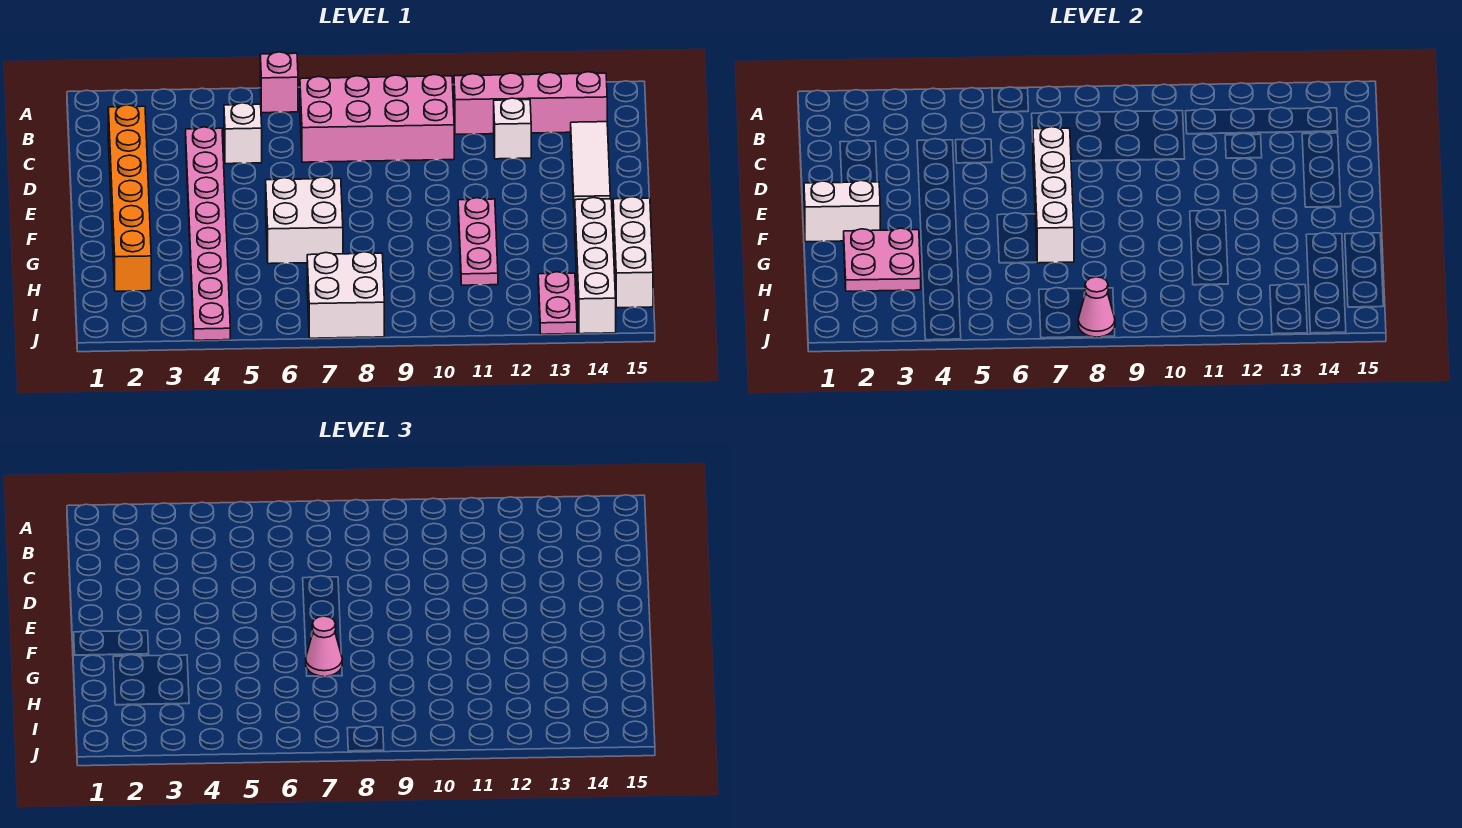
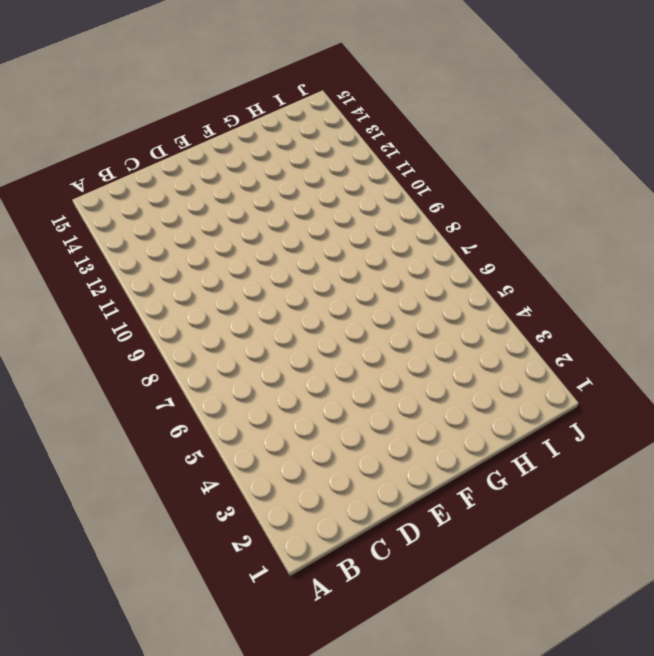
none -> pink 1x1 brick [260,52,298,113]
none -> pink 2x4 brick [300,74,454,162]
none -> pink 1x4 brick [454,72,607,134]

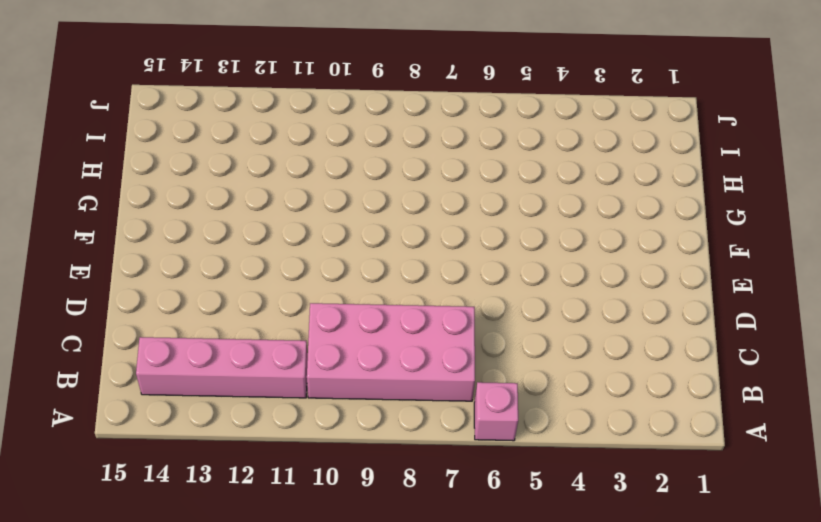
none -> orange 1x6 brick [108,105,151,291]
none -> pink 1x8 plate [186,127,230,340]
none -> white 1x1 brick [224,103,262,164]

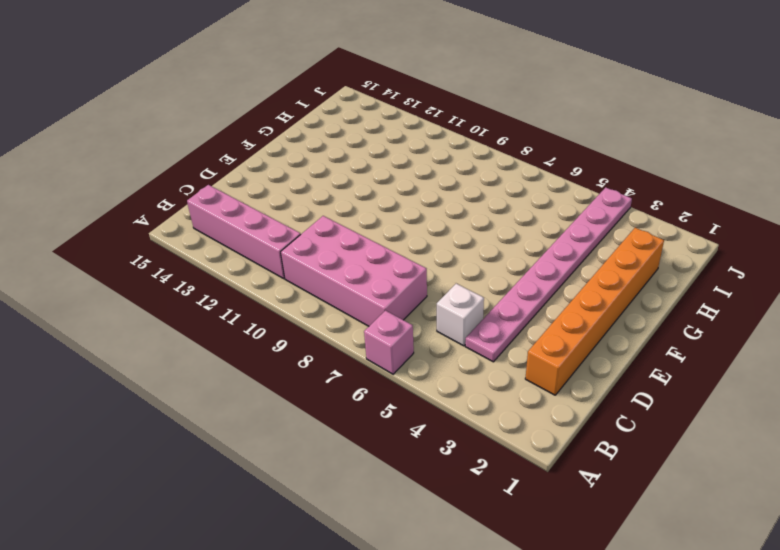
none -> white 1x1 brick [494,98,531,159]
none -> white 1x3 tile [571,122,610,208]
none -> white 2x2 brick [266,177,343,264]

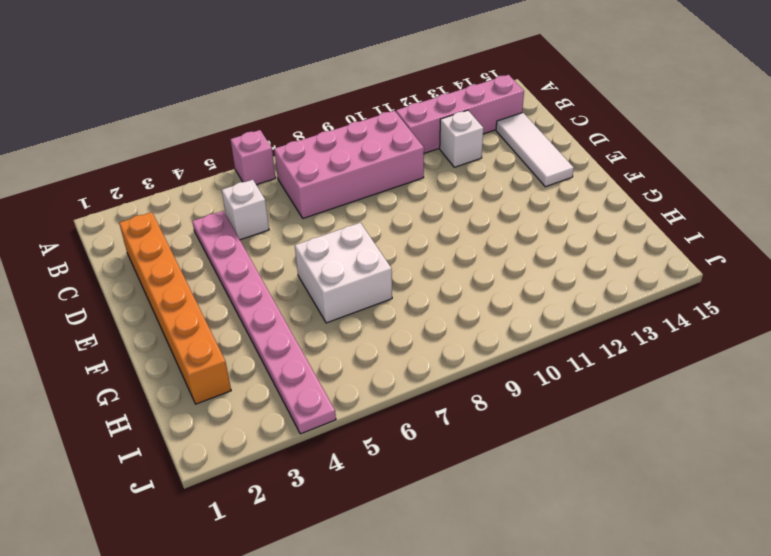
none -> pink 1x3 plate [458,198,498,285]
none -> white 1x4 brick [575,197,616,334]
none -> white 1x3 brick [613,197,653,308]

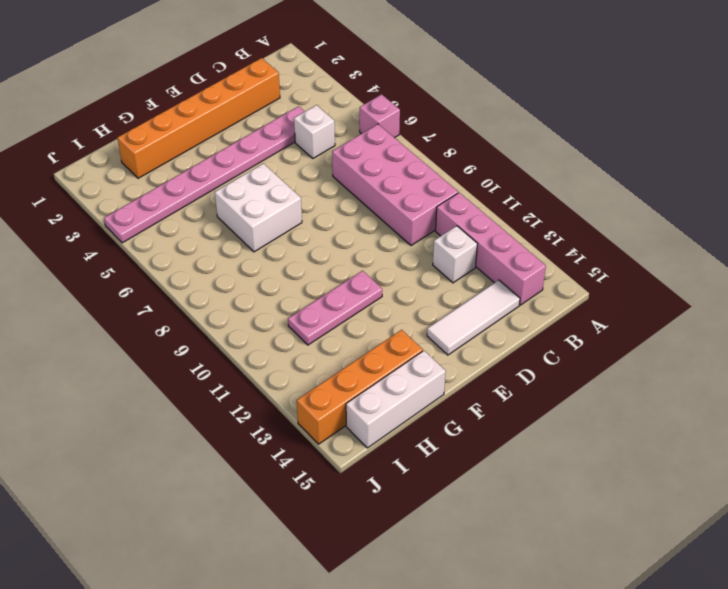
orange 1x4 brick [297,330,423,444] -> white 1x4 brick [575,197,616,334]
none -> white 2x2 brick [307,252,384,338]
none -> pink 1x2 plate [538,272,577,334]
none -> white 1x4 brick [1033,127,1074,263]

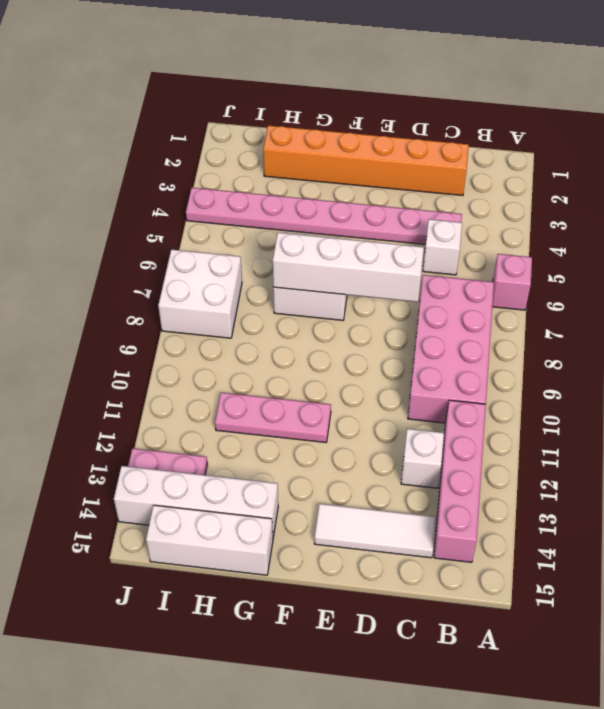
none -> white 1x2 brick [804,180,880,242]
none -> pink 2x2 plate [844,228,921,291]
none -> pink 1x1 cone [1078,277,1115,337]

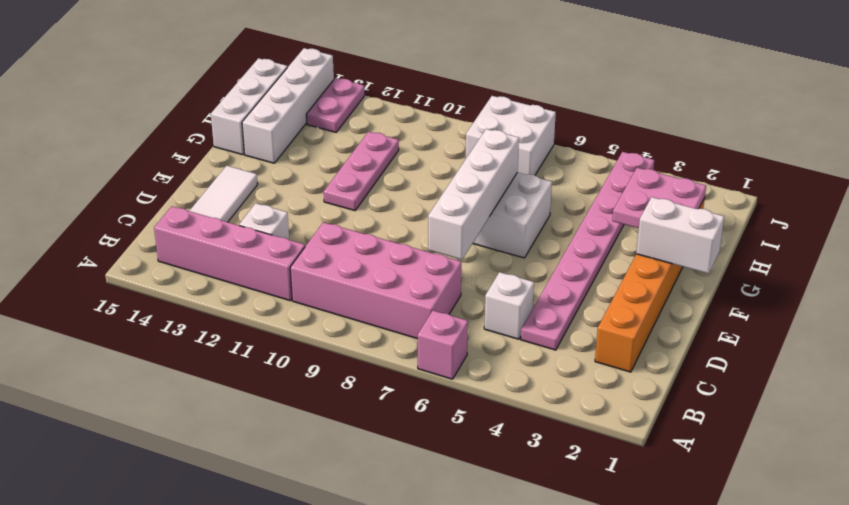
none -> pink 1x1 cone [1078,277,1115,337]
none -> pink 1x1 cone [306,616,342,676]

